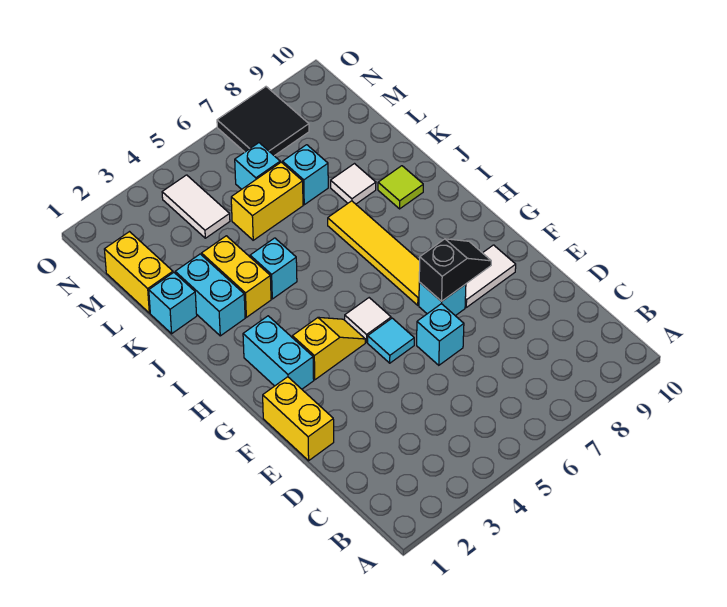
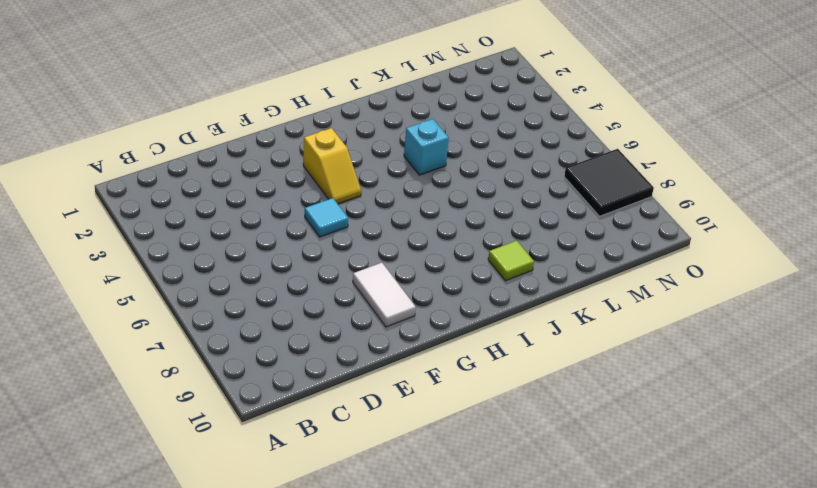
none -> yellow 1x2 brick [263,377,334,461]
none -> cyan 1x1 brick [417,304,464,365]
none -> cyan 1x1 brick [419,282,466,316]

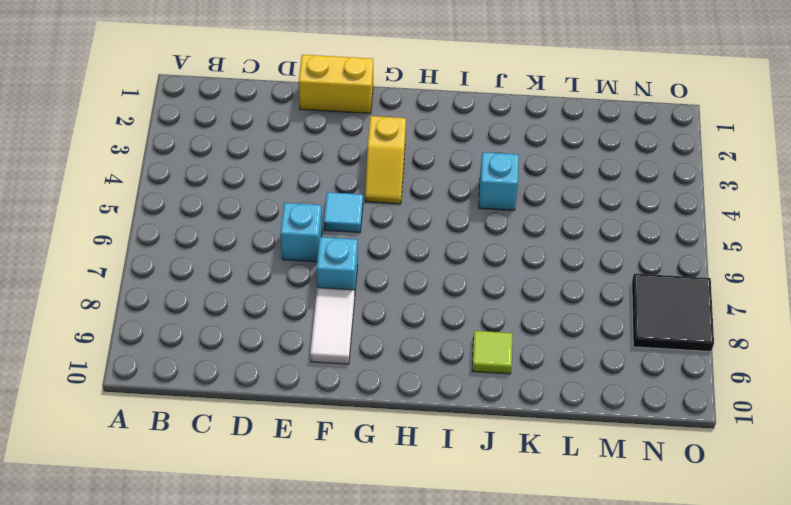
none -> cyan 1x2 brick [243,316,314,389]
none -> white 1x1 tile [345,298,391,342]
none -> yellow 1x4 tile [328,201,420,305]

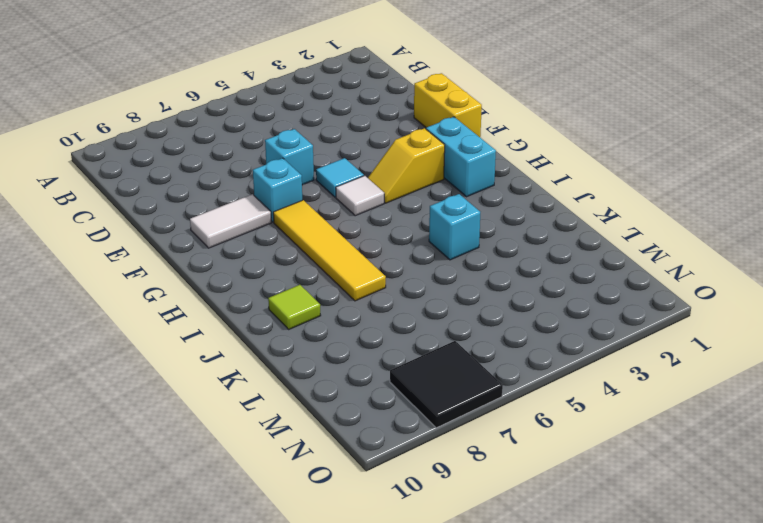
none -> cyan 1x2 brick [175,254,245,336]
none -> yellow 1x2 brick [202,236,271,317]
none -> cyan 1x1 brick [149,272,197,334]

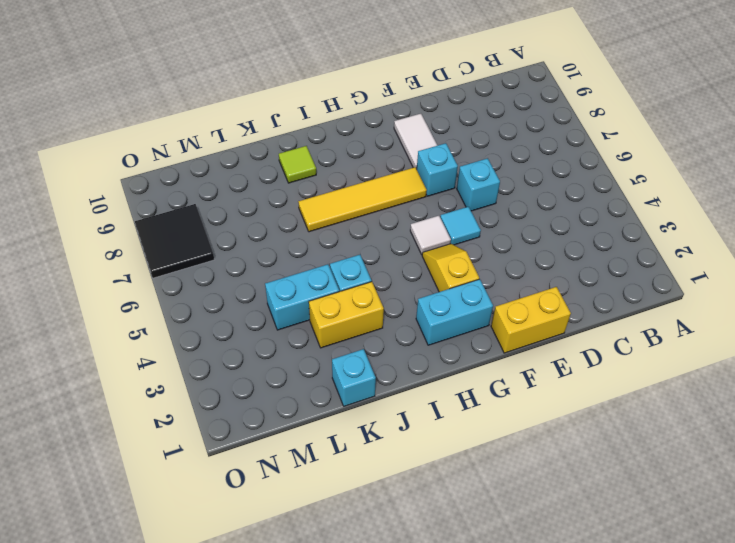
cyan 1x2 brick [265,264,339,330] -> cyan 1x2 brick moved to [175,254,245,336]
none -> white 1x1 tile [331,164,376,204]
none -> yellow 1x2 brick [104,232,173,313]
none -> yellow 1x2 brick [231,162,303,240]

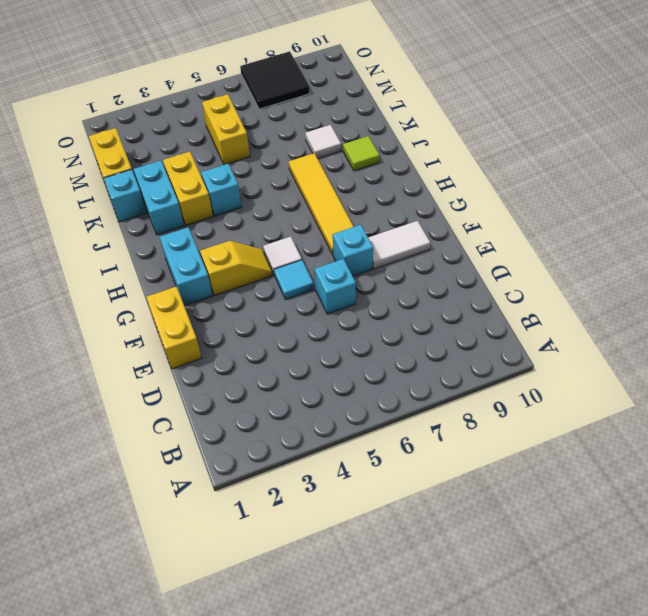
yellow 1x2 brick [202,94,250,165] -> yellow 1x2 brick turned to [231,162,303,240]
none -> cyan 1x1 brick [283,145,328,205]
none -> white 1x2 tile [162,175,230,238]
none -> cyan 1x1 brick [235,143,280,189]

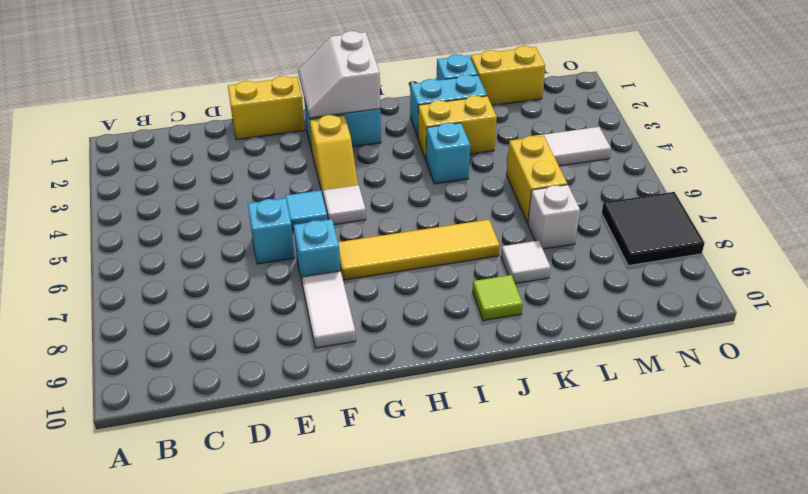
white 2x2 slope [298,31,380,118] -> none
white 1x1 brick [528,185,580,249] -> cyan 1x1 brick [283,145,328,205]
none -> cyan 1x1 brick [235,143,280,189]
none -> black 1x2 slope [419,239,491,301]

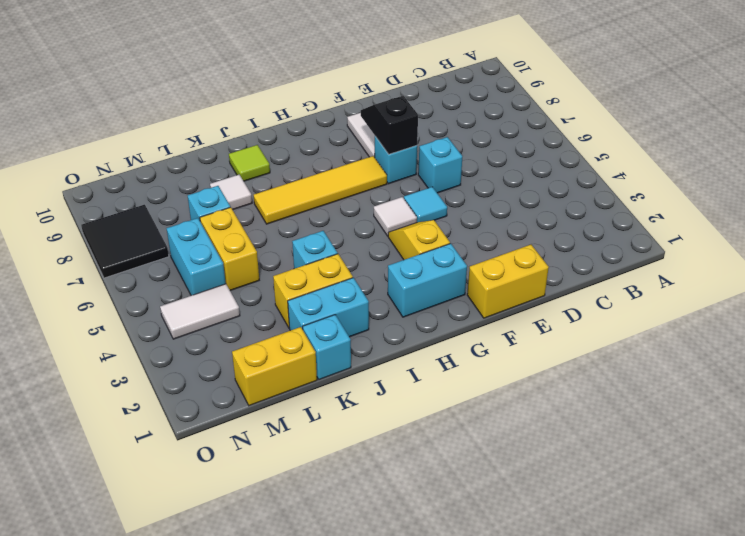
cyan 1x2 brick [166,218,226,296] -> cyan 1x1 brick [235,143,280,189]

